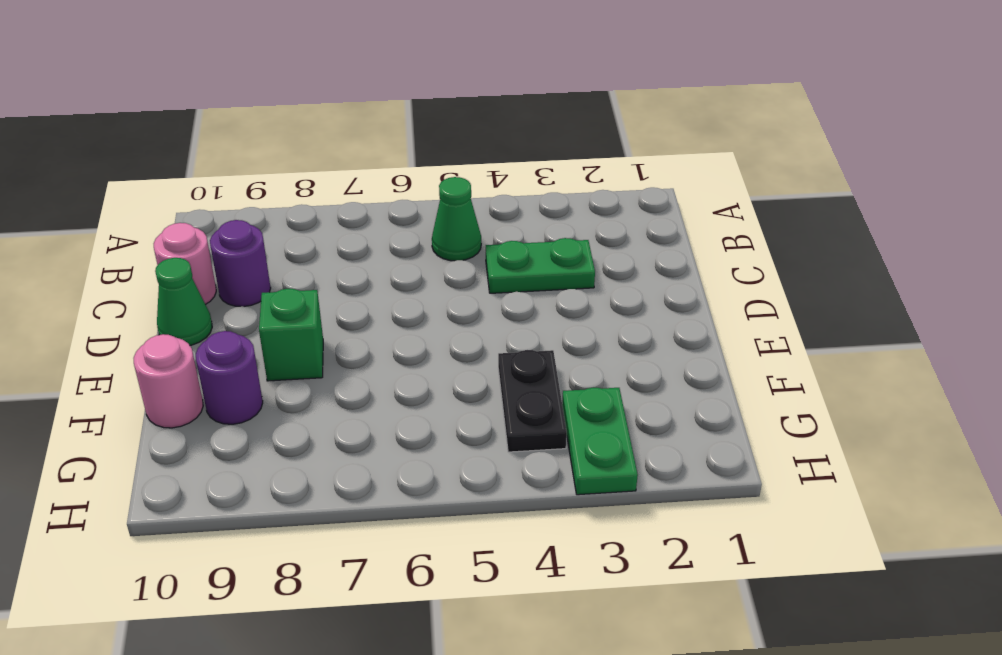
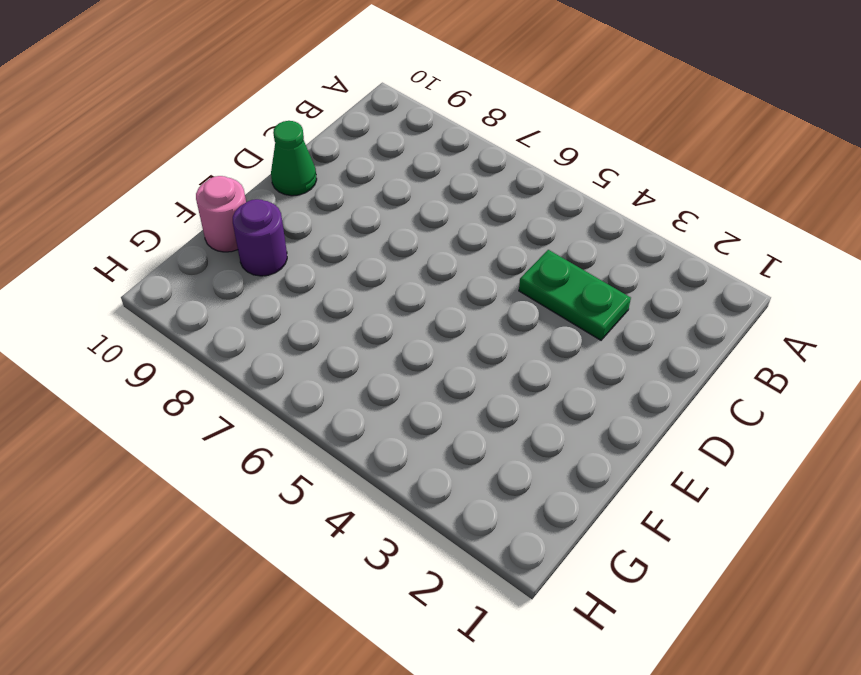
none -> green 1x1 cone [432,177,481,261]
none -> purple 1x1 round brick [210,220,271,307]

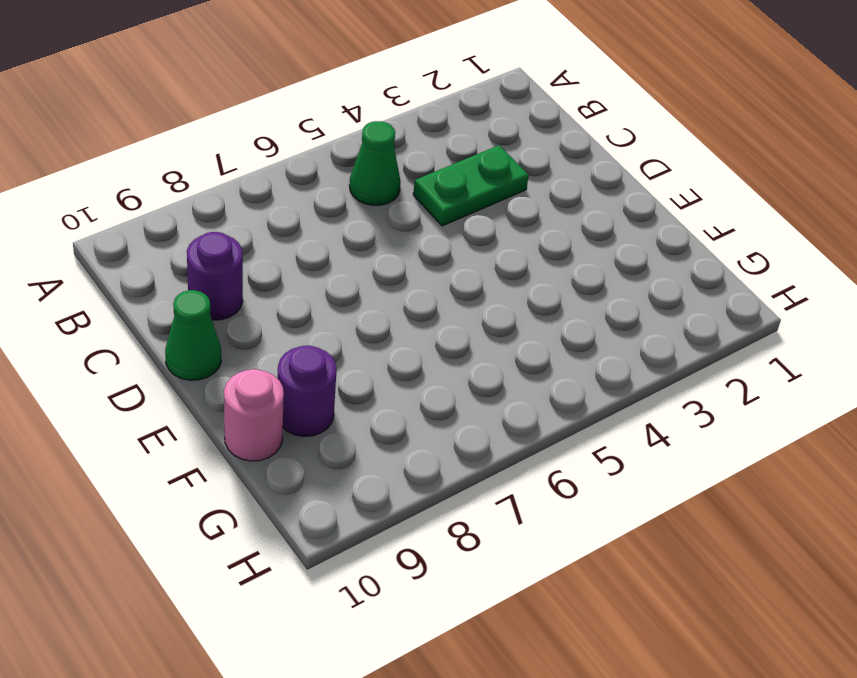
none -> pink 1x1 round brick [154,223,216,304]
none -> green 1x1 brick [259,289,323,381]

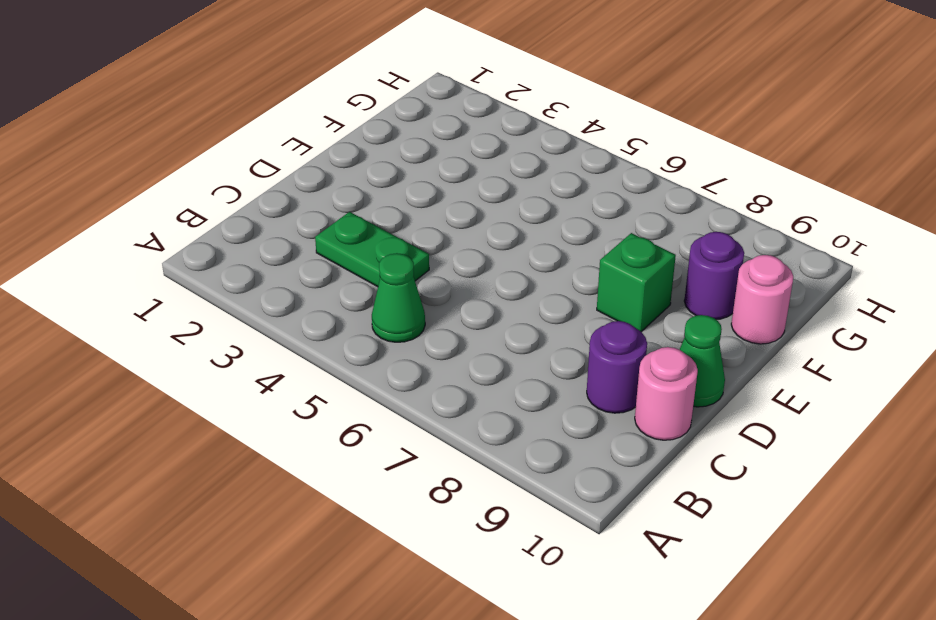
none -> black 1x2 plate [498,350,567,452]
none -> green 1x2 plate [562,388,638,495]

